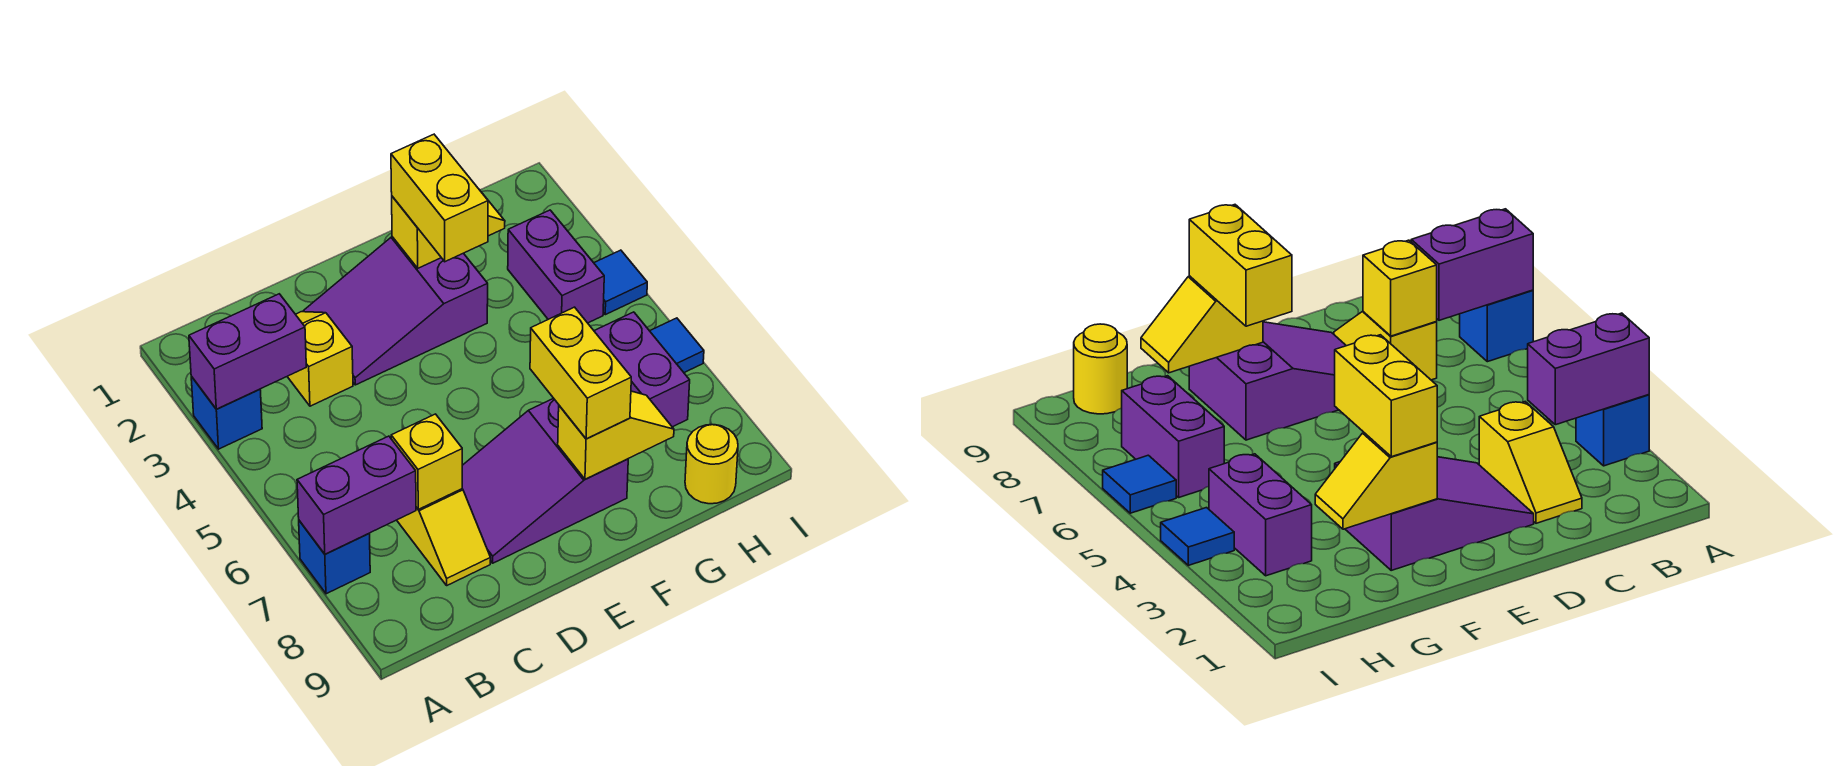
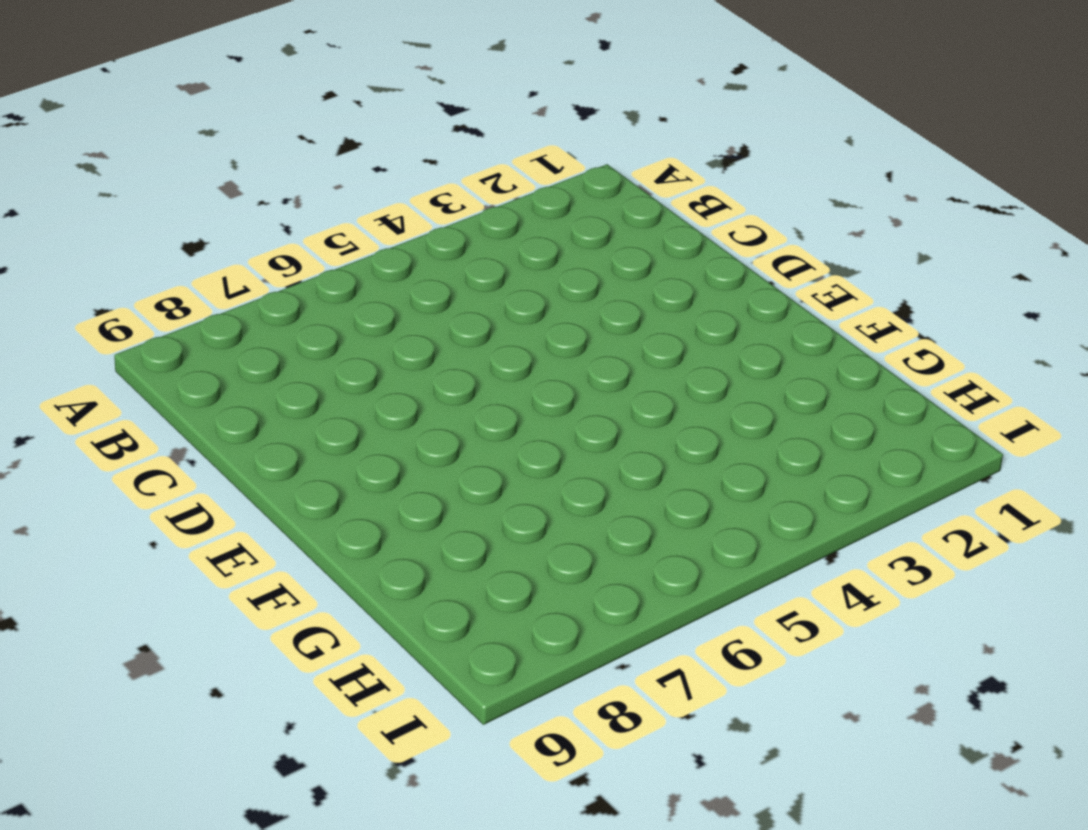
none -> blue 1x1 brick [191,377,262,449]
none -> blue 1x1 brick [299,521,370,594]
none -> yellow 1x2 slope [287,312,353,406]

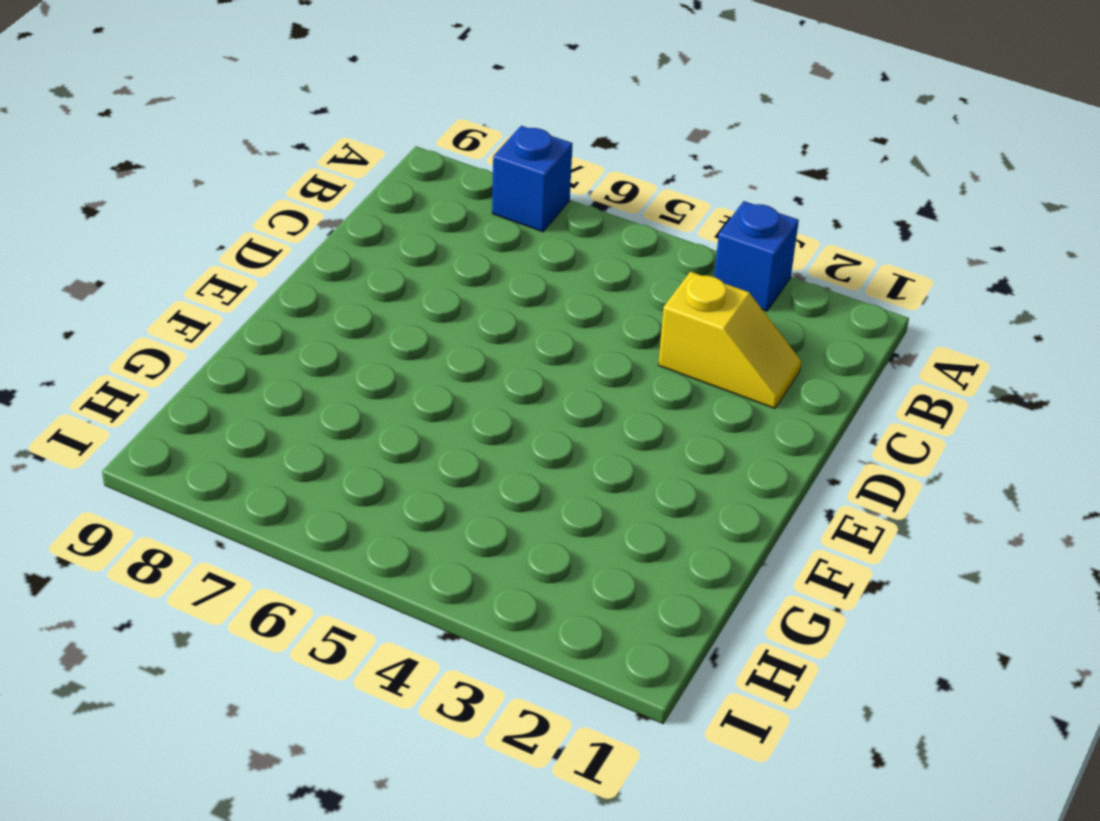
none -> yellow 1x2 slope [397,489,491,585]
none -> purple 2x3 slope [303,237,488,385]
none -> purple 2x3 slope [462,398,628,563]

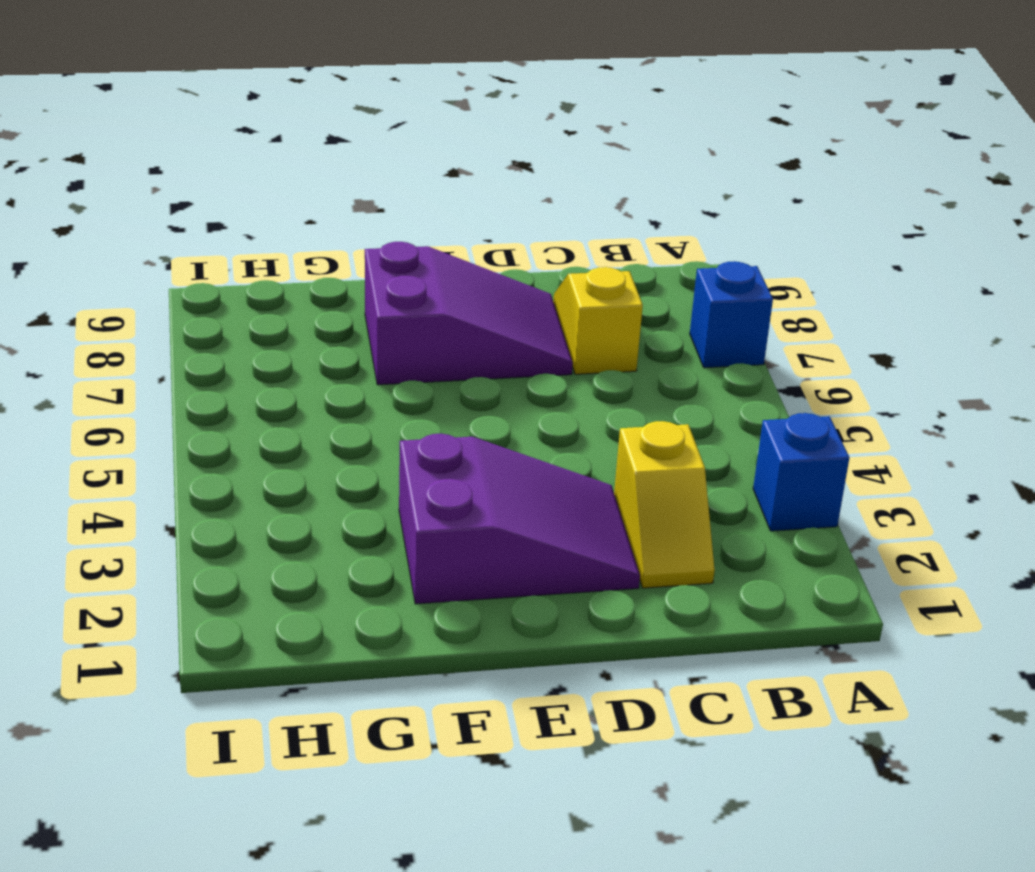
none -> purple 1x2 brick [508,210,604,323]
none -> purple 1x2 brick [594,312,690,427]
none -> yellow 1x1 round brick [685,425,738,504]

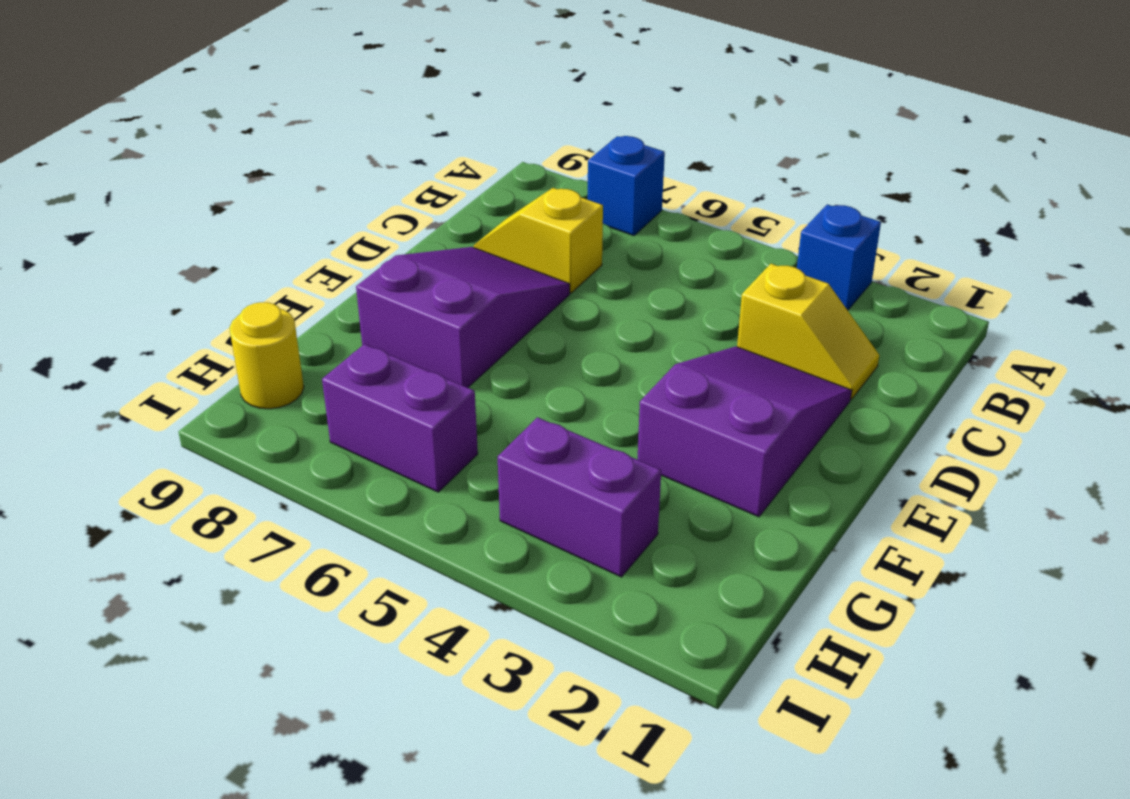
none -> blue 1x1 tile [594,250,647,315]
none -> blue 1x1 tile [650,318,704,373]
none -> purple 1x2 brick [189,294,306,409]

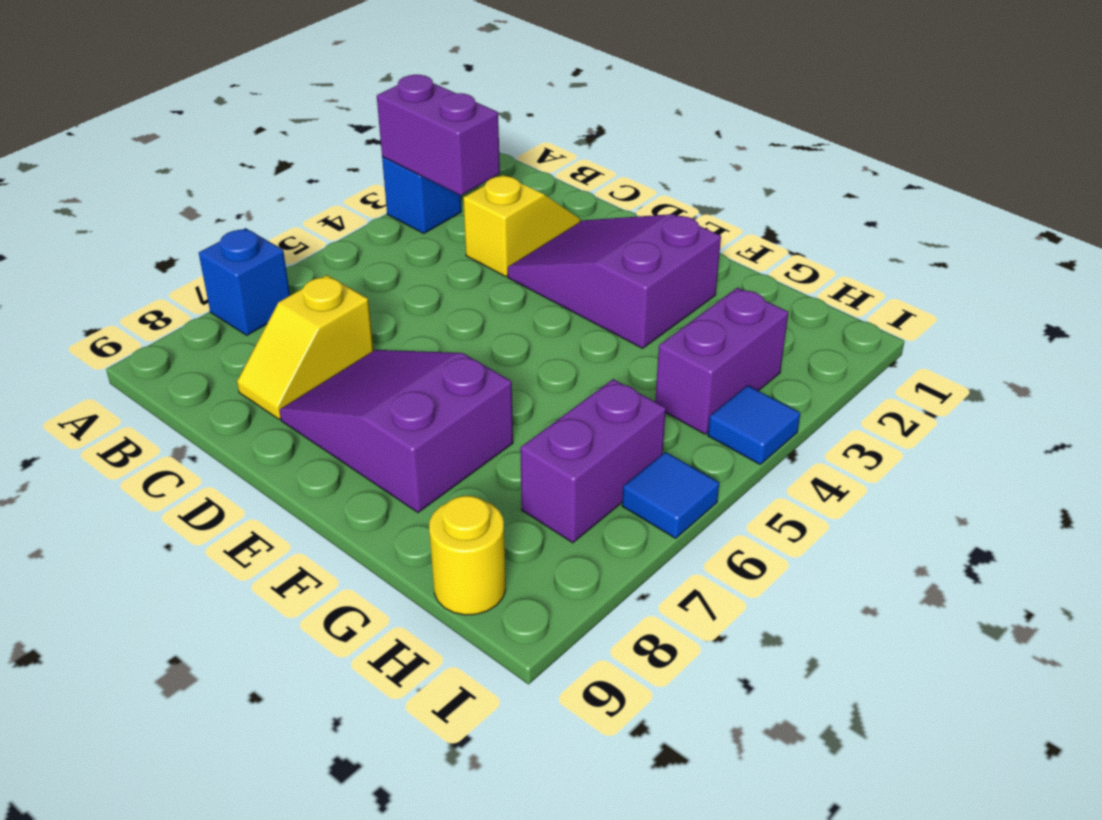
none -> purple 1x2 brick [297,436,416,554]
none -> yellow 1x1 brick [391,414,462,509]
none -> yellow 1x2 slope [392,193,505,268]

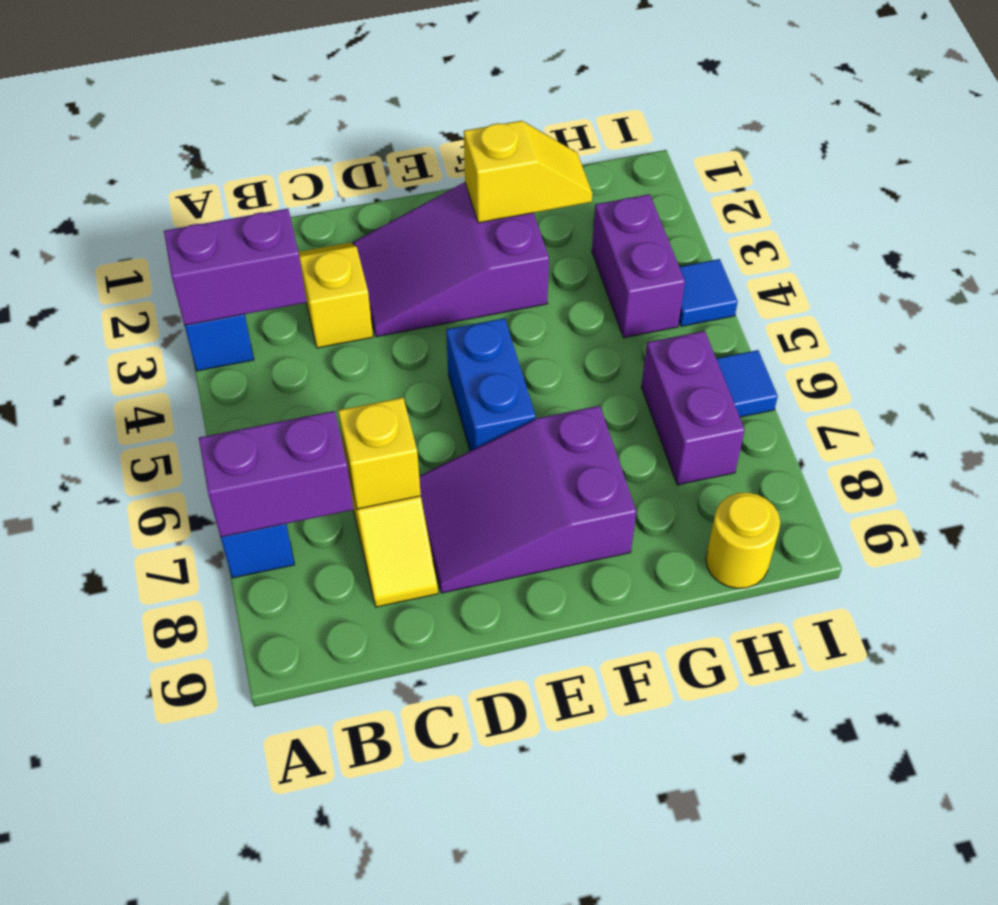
blue 1x2 brick [446,318,536,451] -> none
none -> yellow 1x2 slope [558,391,674,479]
none -> yellow 1x2 brick [391,134,488,262]
none -> yellow 1x2 brick [530,307,631,439]

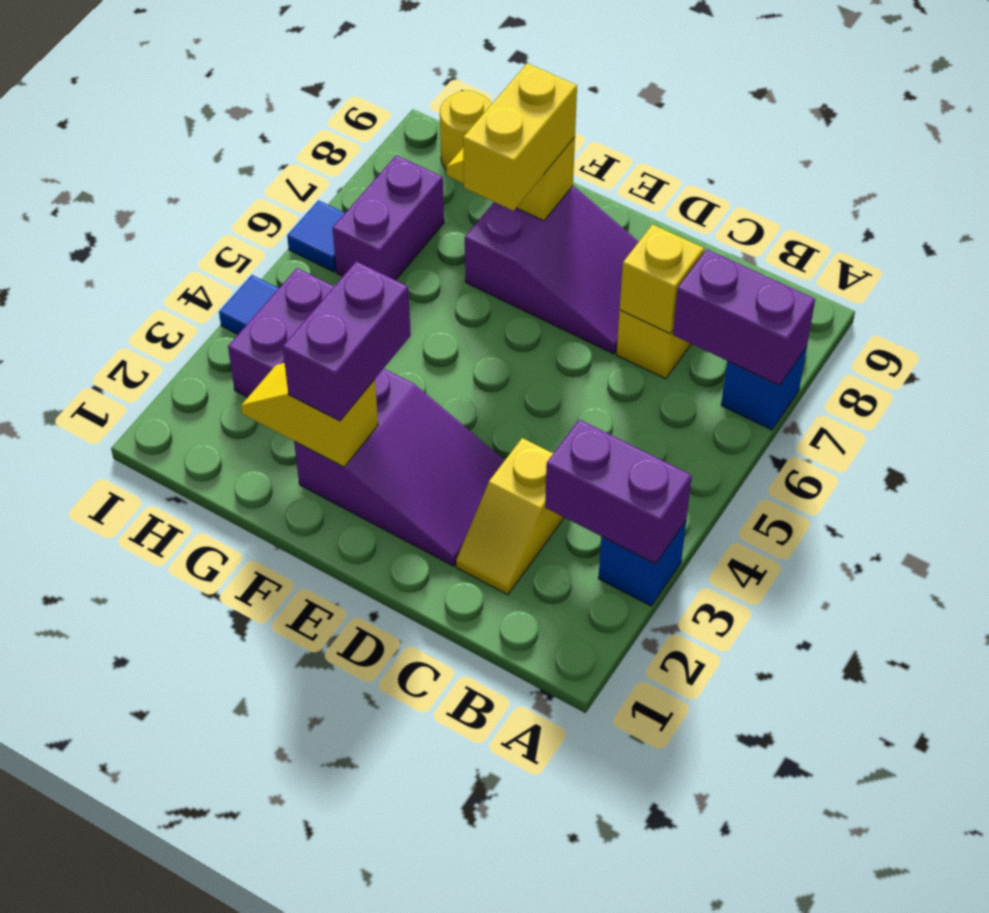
purple 1x2 brick [283,261,411,421] -> yellow 1x2 brick [391,134,488,262]

